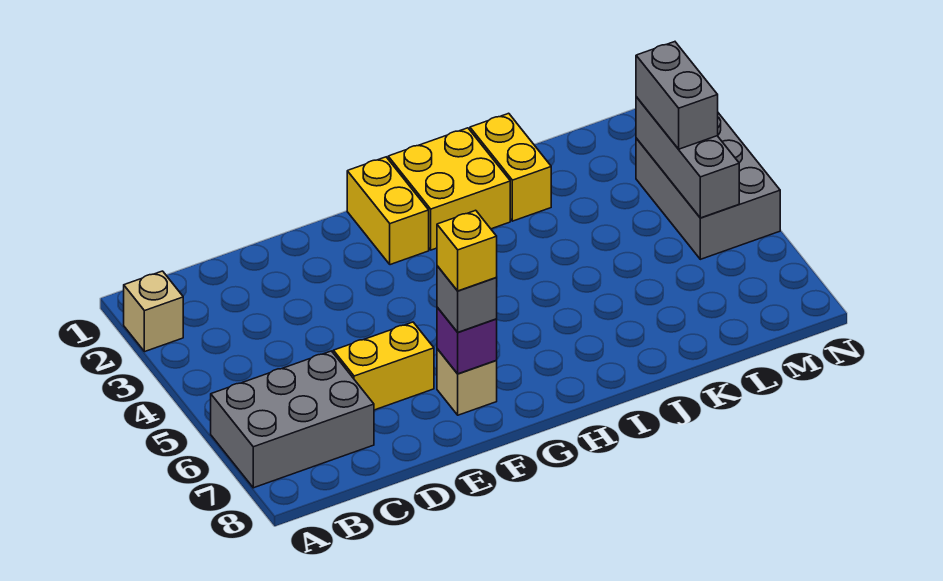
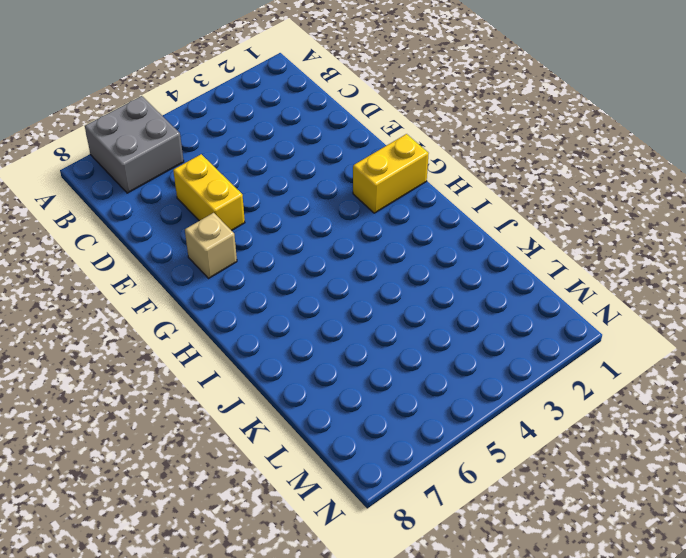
grey 2x2 brick [85,96,184,193] -> grey 2x3 brick [211,351,374,488]
none -> tan 1x1 brick [124,271,183,352]
none -> yellow 2x2 brick [388,128,510,250]
none -> yellow 1x2 brick [470,113,551,221]

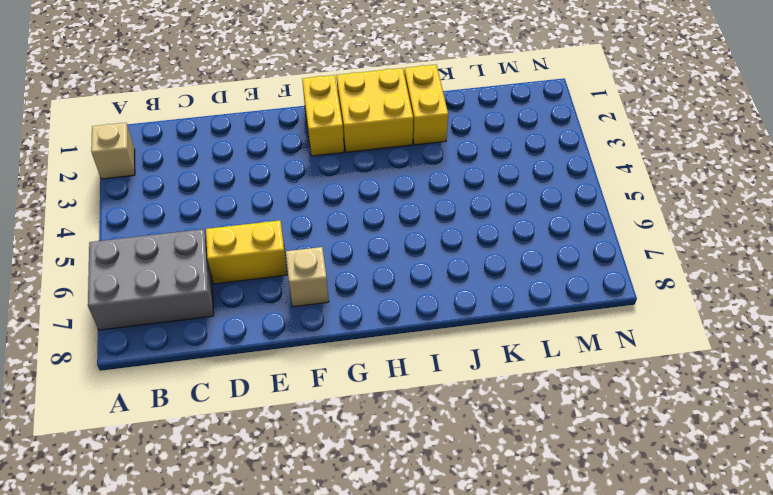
none -> grey 2x3 brick [636,113,780,259]
none -> purple 1x1 brick [437,307,497,374]
none -> grey 1x3 brick [636,97,739,218]

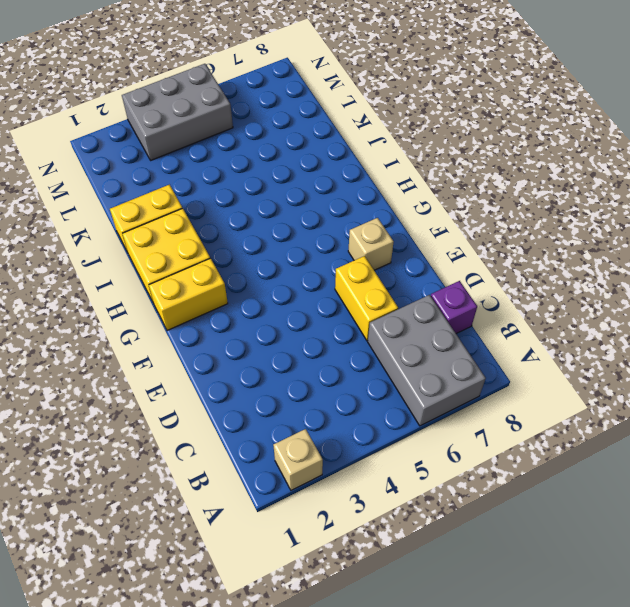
purple 1x1 brick [431,281,477,334] -> purple 1x1 brick moved to [437,307,497,374]
none -> grey 1x3 brick [636,97,739,218]
none -> grey 1x1 brick [437,266,497,332]
none -> grey 1x2 brick [636,42,718,149]

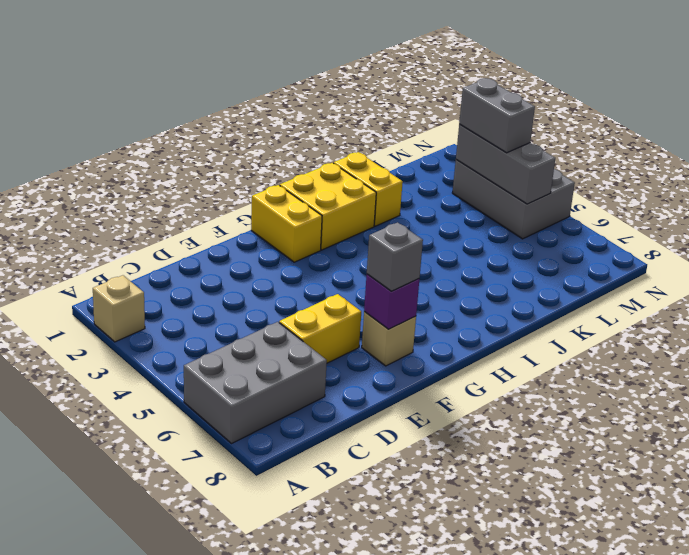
none -> yellow 1x1 brick [437,210,497,291]

